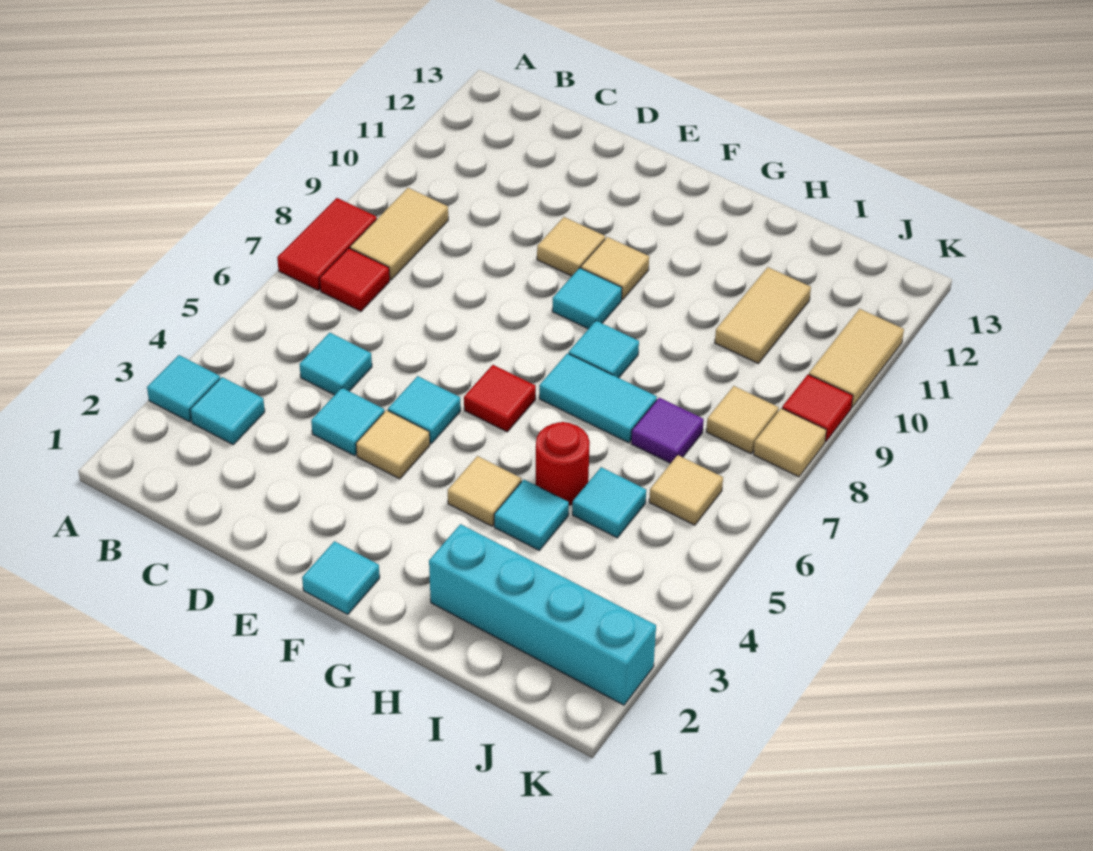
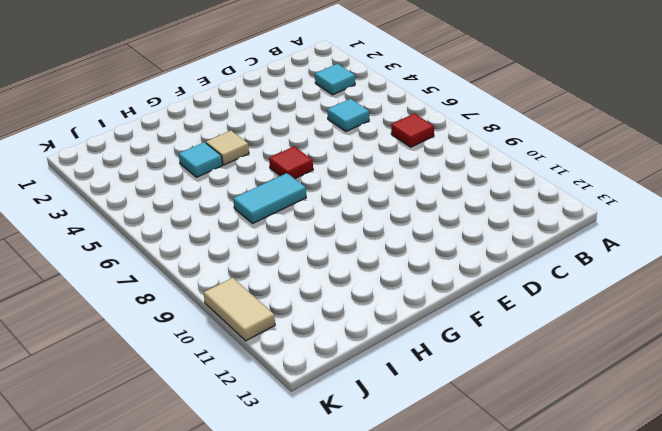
none -> cyan 1x1 tile [147,355,220,422]
none -> red 1x2 tile [277,198,377,290]
none -> tan 1x2 tile [350,188,448,280]

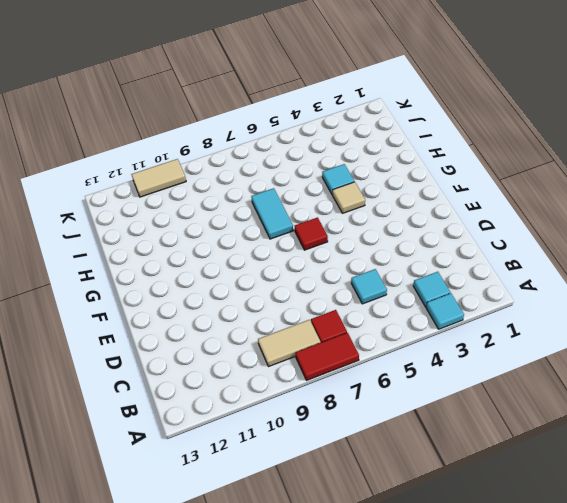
none -> cyan 1x1 tile [311,388,384,456]
none -> tan 1x1 tile [356,410,430,479]
none -> cyan 1x1 tile [388,376,461,443]

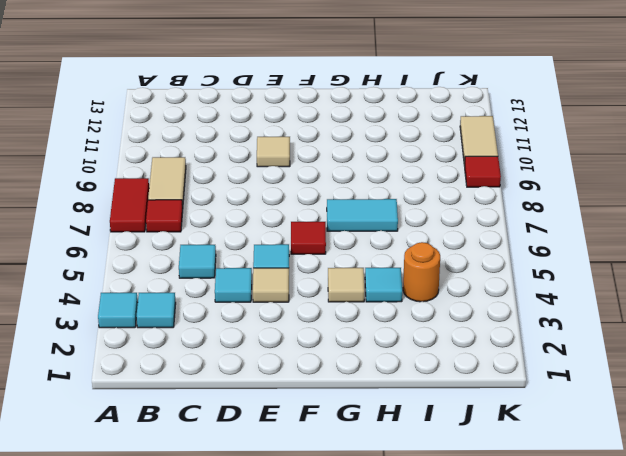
orange 1x1 round brick [403,242,440,302] -> none
none -> cyan 1x1 tile [302,541,380,615]
none -> cyan 1x1 tile [552,268,622,329]
none -> tan 1x1 tile [581,237,649,300]

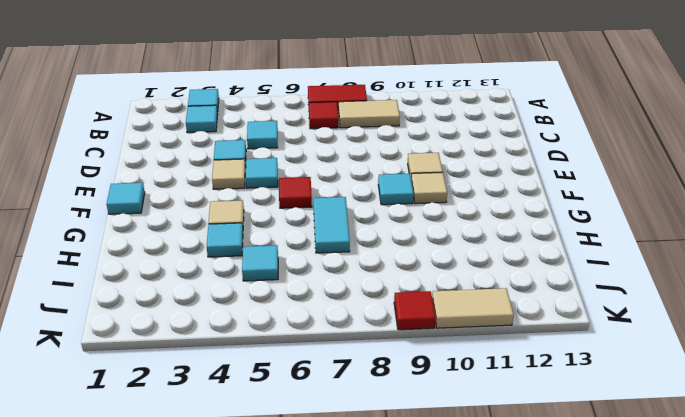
none -> cyan 1x1 tile [569,321,639,378]
none -> cyan 1x4 brick [429,524,656,705]
none -> red 1x1 round brick [536,422,590,505]

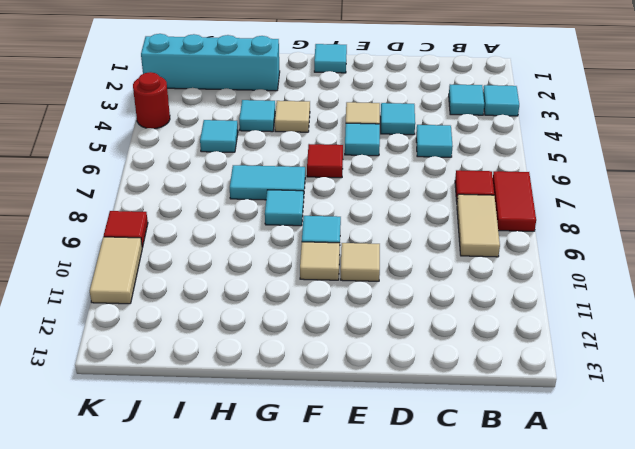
red 1x1 round brick [133,72,170,129] -> red 1x1 round brick moved to [536,422,590,505]
none -> purple 1x1 tile [631,398,704,463]
none -> tan 1x2 tile [715,267,811,364]
none -> tan 1x1 tile [649,455,723,525]

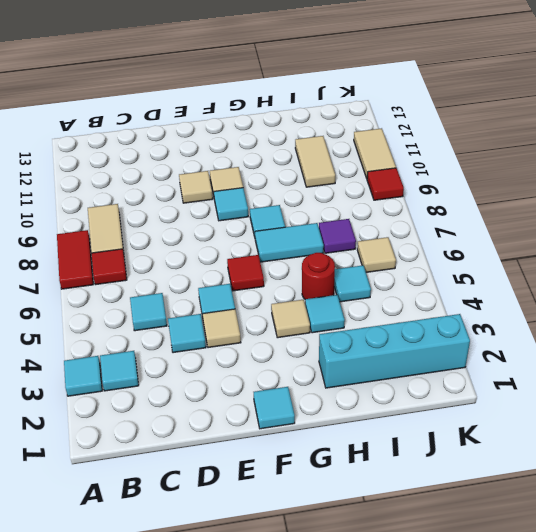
none -> tan 1x1 tile [706,386,779,454]
none -> tan 1x1 tile [754,408,826,477]

